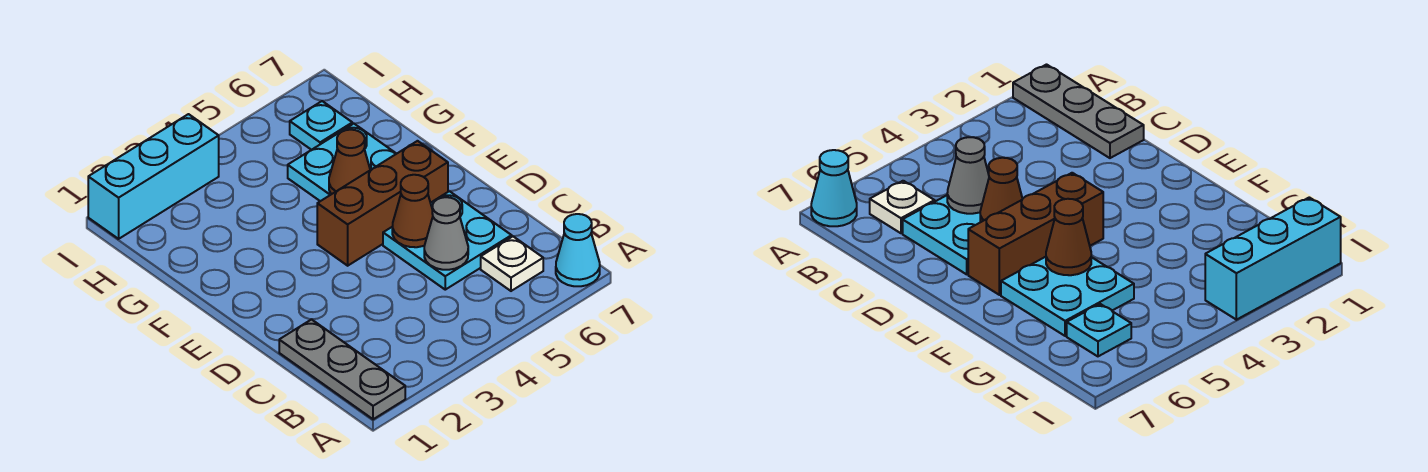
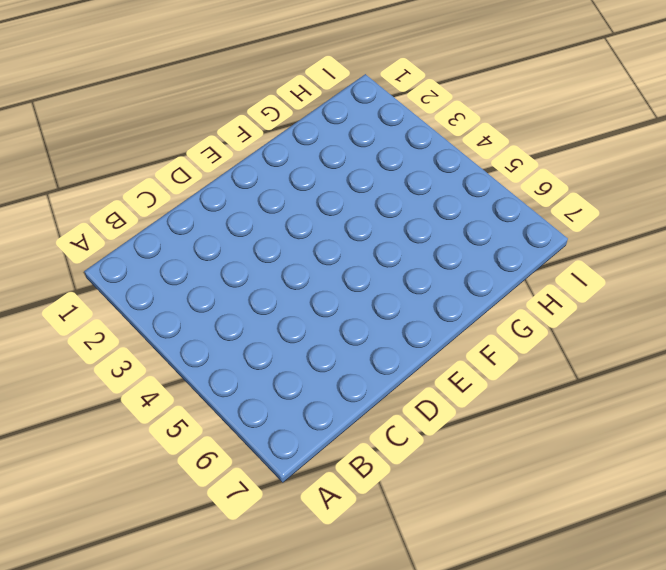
none -> grey 1x3 plate [279,320,405,419]
none -> cyan 1x1 cone [556,214,600,286]

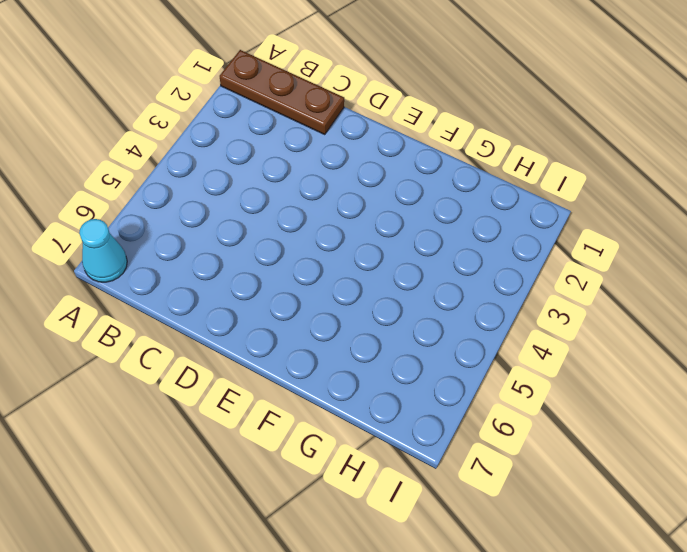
brown 1x3 plate [220,50,344,134] -> grey 1x3 plate [279,320,405,419]
none -> white 1x1 plate [481,237,543,291]
none -> cyan 2x2 plate [383,191,512,290]

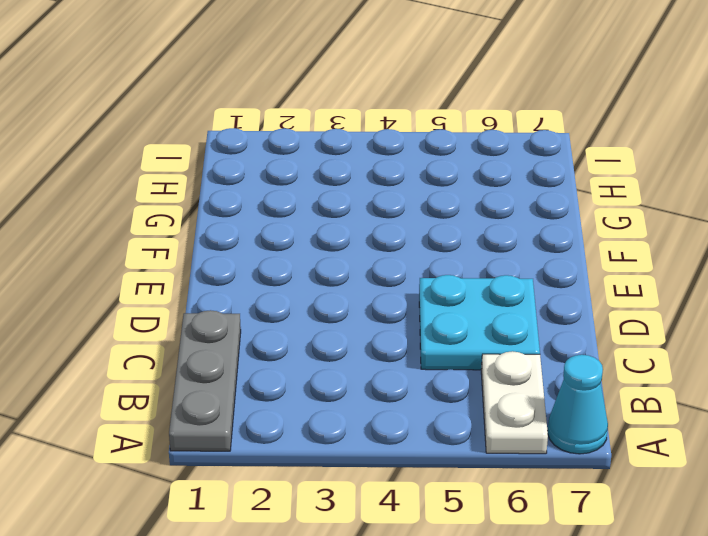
white 1x2 plate [481,351,548,454] -> white 1x1 plate [481,237,543,291]
none -> brown 1x3 brick [317,141,448,266]
none -> cyan 2x2 plate [288,124,396,201]

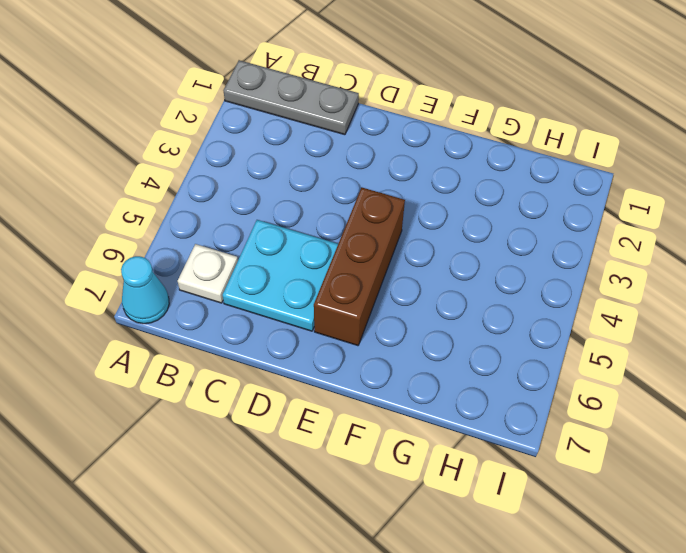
none -> cyan 2x2 plate [288,124,396,201]
none -> cyan 1x1 plate [290,101,352,150]

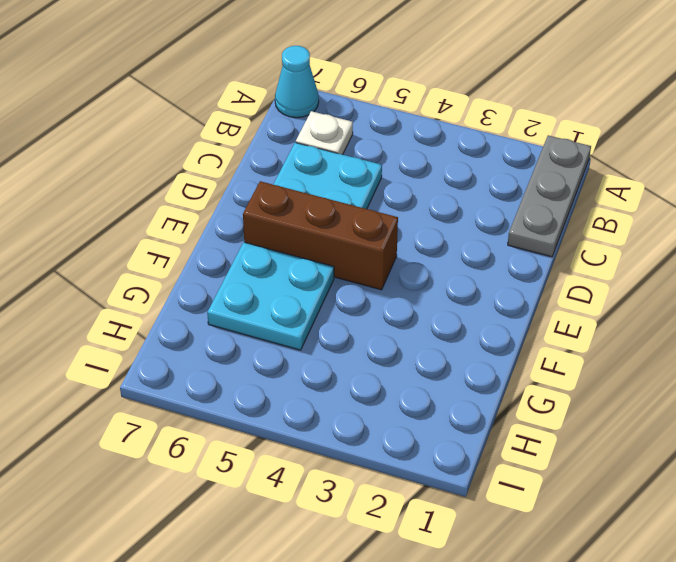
none -> cyan 1x1 plate [290,101,352,150]
none -> cyan 1x3 brick [88,114,219,239]

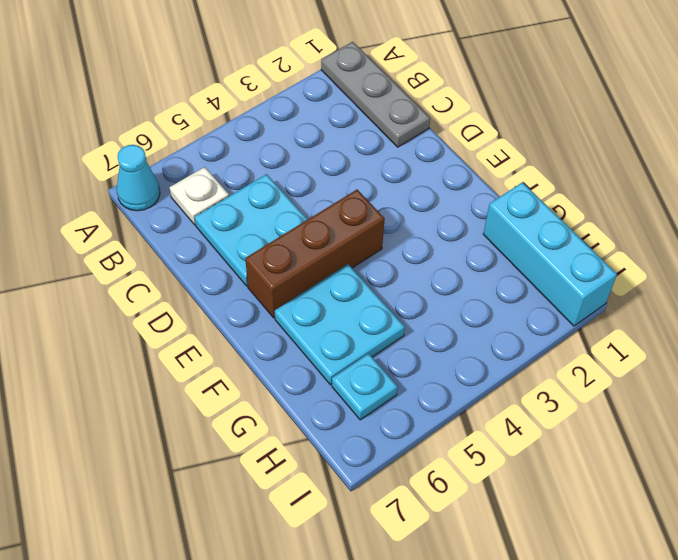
cyan 1x3 brick [483,182,617,326] -> cyan 1x3 brick turned to [88,114,219,239]
none -> grey 1x1 cone [424,197,468,270]
none -> brown 1x1 cone [392,175,433,247]

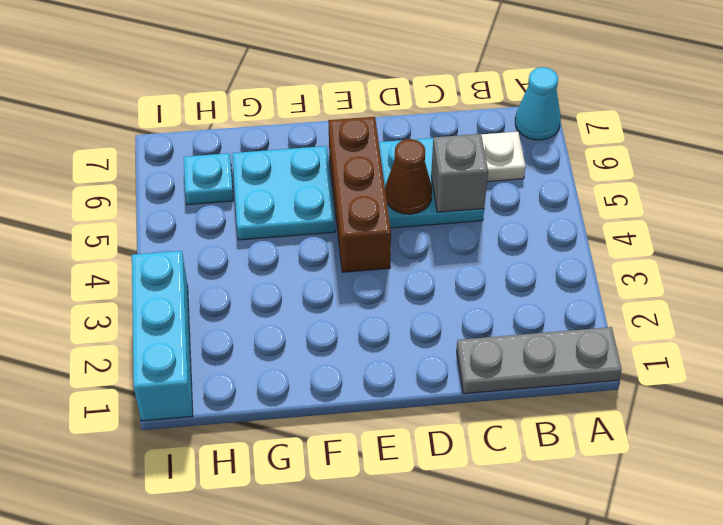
grey 1x1 brick [431,134,488,212] -> grey 1x1 cone [424,197,468,270]
none -> brown 1x1 cone [329,130,370,194]

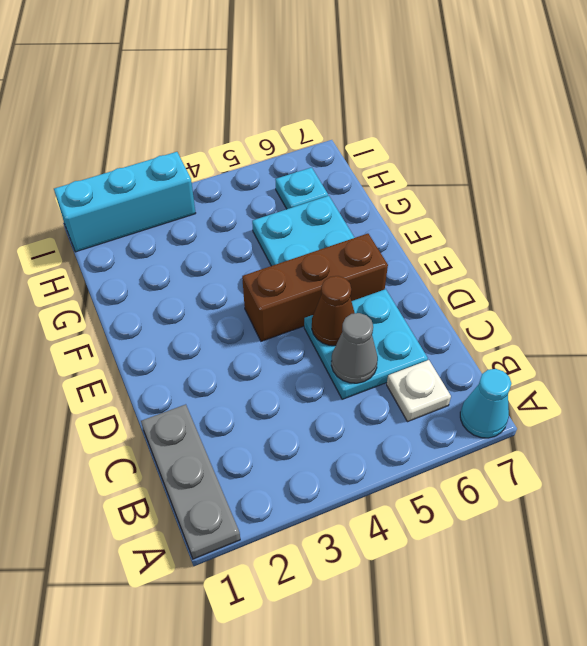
none -> brown 1x1 cone [329,130,370,194]

